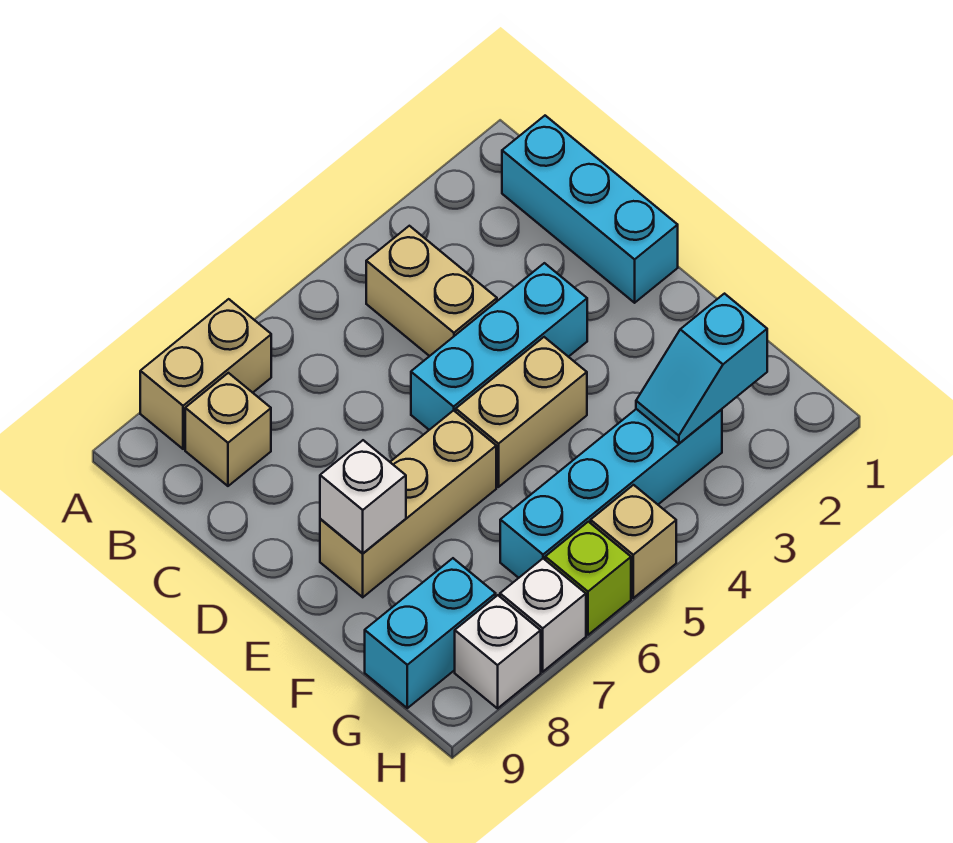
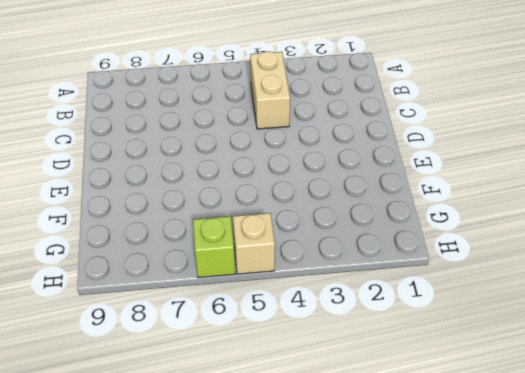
none -> tan 1x2 brick [140,299,271,449]
none -> cyan 1x3 brick [502,116,678,303]
none -> tan 1x1 brick [185,373,271,486]

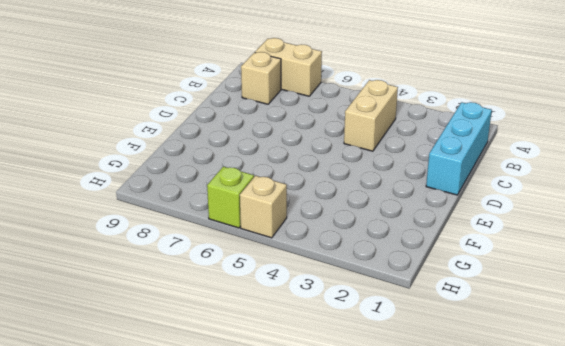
none -> cyan 1x3 brick [411,263,587,430]
none -> tan 1x2 brick [456,337,587,487]
none -> tan 1x3 brick [320,410,496,597]

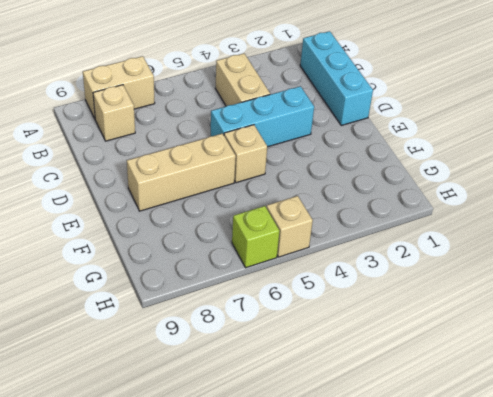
tan 1x1 brick [224,125,267,183] -> tan 1x2 brick [456,337,587,487]
none -> cyan 1x4 brick [500,409,722,578]
none -> cyan 1x2 brick [365,558,496,708]
none -> white 1x1 brick [500,559,586,672]

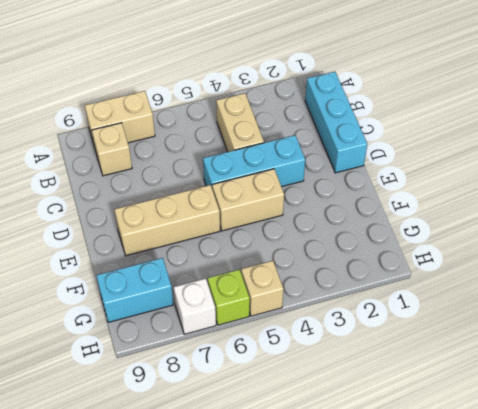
none -> cyan 1x4 brick [500,409,722,578]
none -> white 1x1 brick [455,595,541,708]
none -> white 1x1 brick [320,440,406,553]

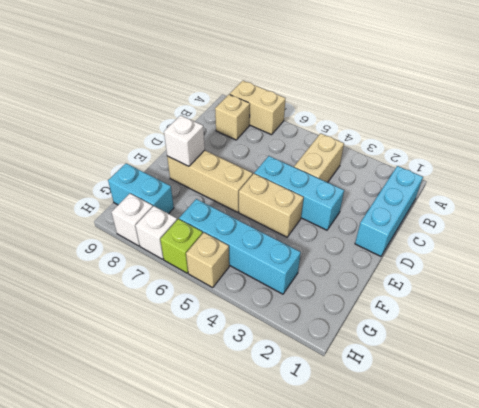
none -> cyan 1x2 slope [636,294,767,444]

